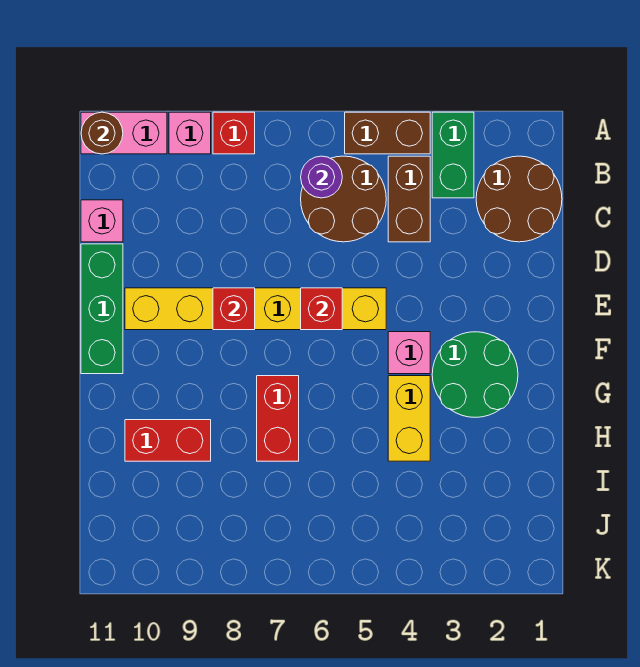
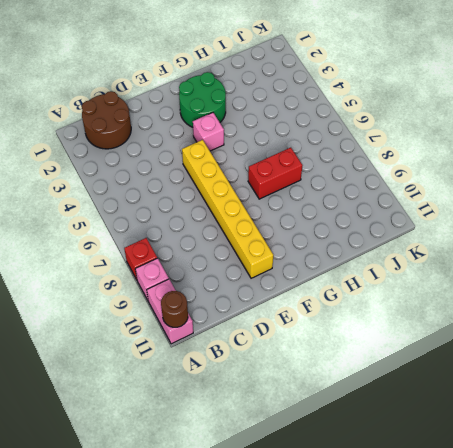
none -> green 1x2 brick [432,112,474,198]
none -> brown 1x2 brick [345,112,430,154]
none -> brown 1x2 brick [388,156,430,242]

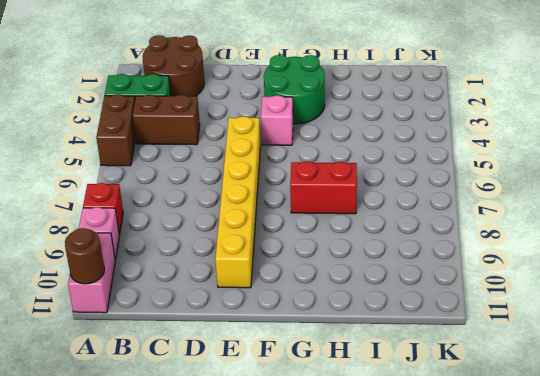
none -> brown 2x2 round brick [301,156,386,242]
none -> pink 1x1 brick [81,200,123,242]
none -> green 1x3 brick [81,244,123,374]

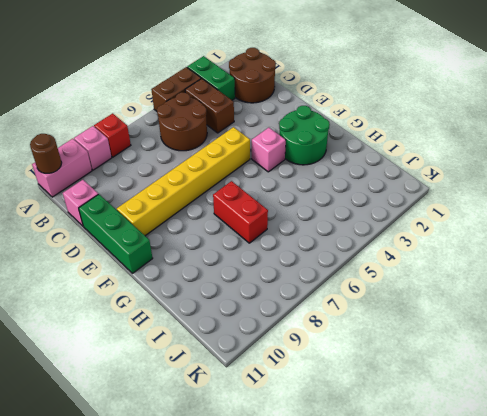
none -> yellow 1x2 brick [388,376,430,461]
none -> red 1x2 brick [125,420,211,461]
none -> purple 1x1 round brick [301,156,342,198]

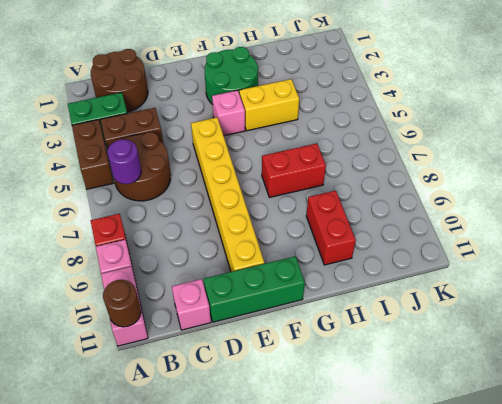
none -> red 1x1 brick [301,288,342,330]
none -> red 1x1 brick [213,288,255,330]

